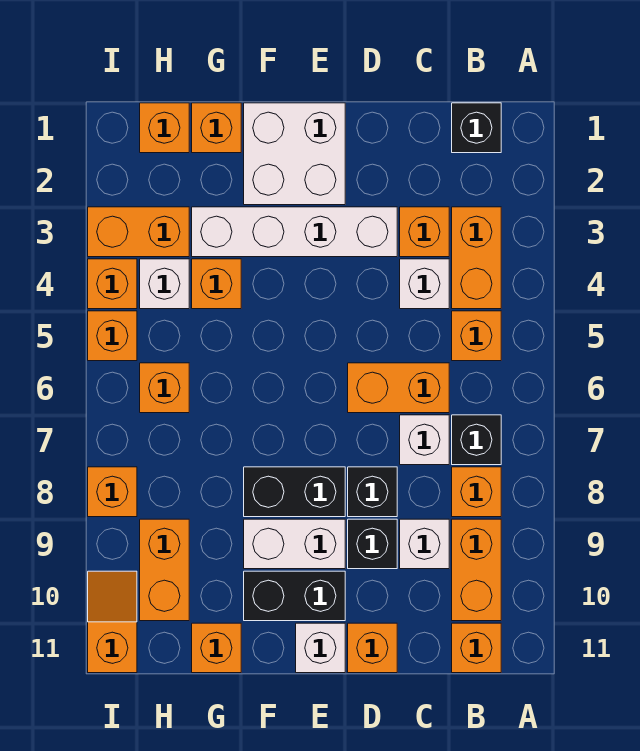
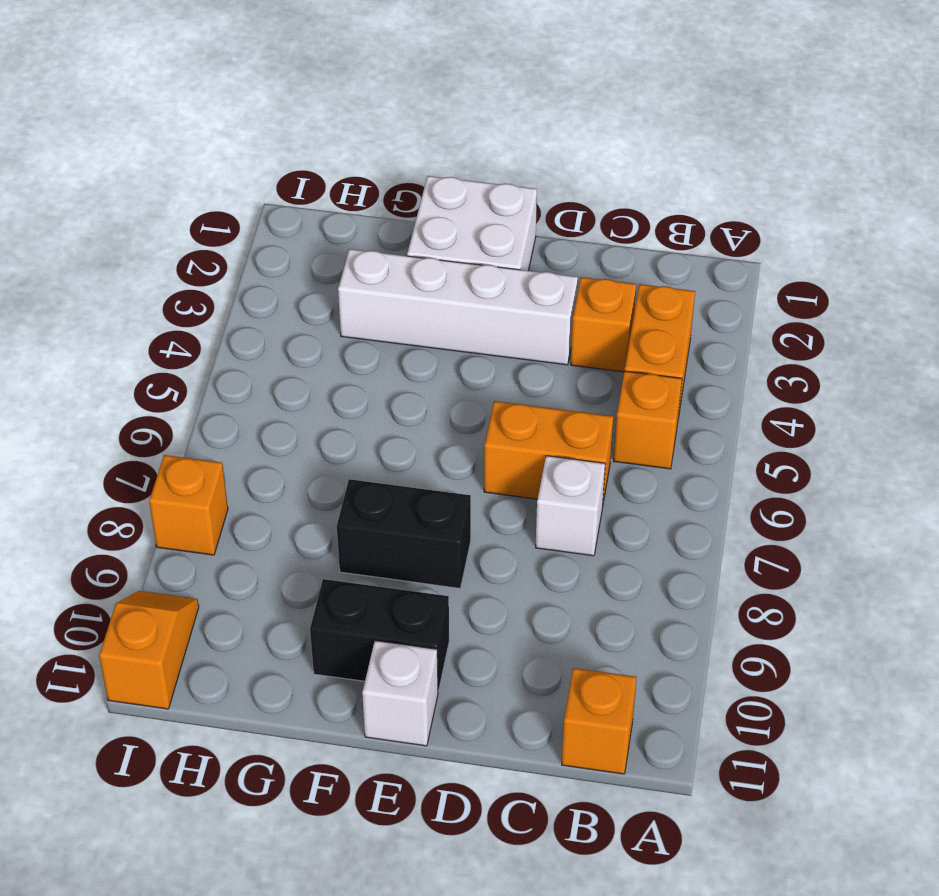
none -> black 1x1 brick [452,103,501,153]
none -> black 1x1 brick [452,415,501,465]
none -> orange 1x1 brick [452,467,501,517]
none -> orange 1x2 brick [452,519,501,621]

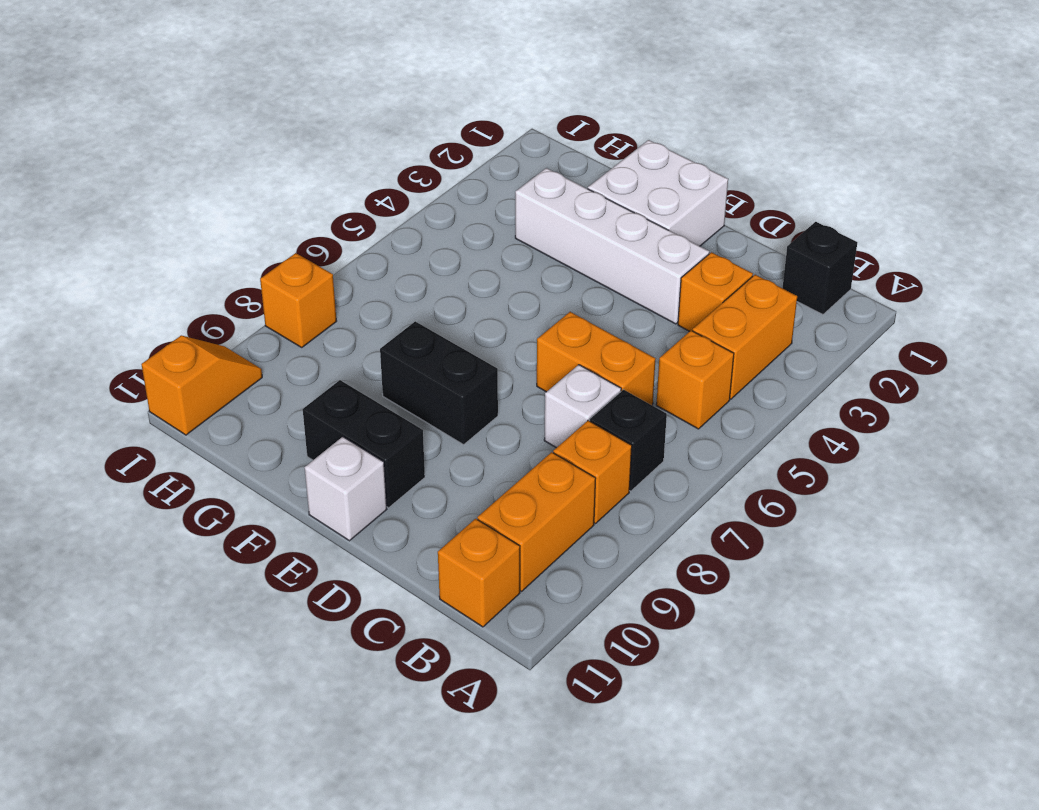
none -> white 1x1 brick [400,259,449,309]
none -> white 1x1 brick [400,519,449,569]
none -> black 1x1 brick [348,467,397,517]
none -> black 1x1 brick [348,519,397,569]

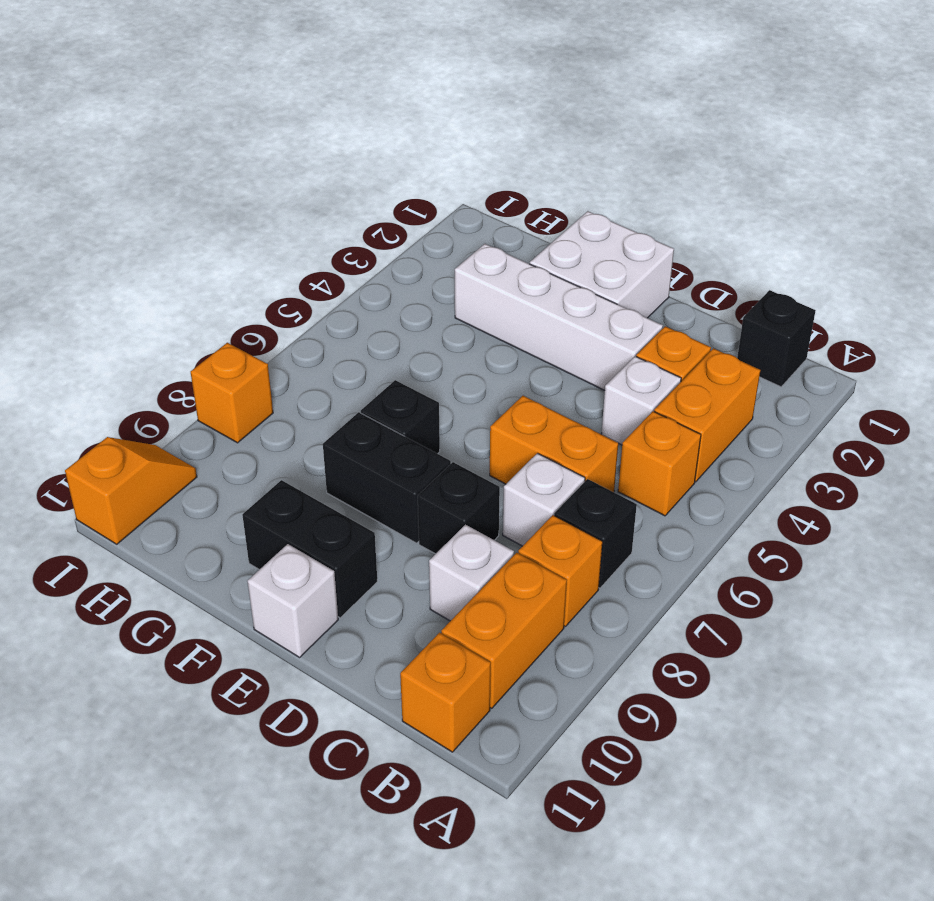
black 1x1 brick [361,380,440,454] -> black 1x1 brick moved to [348,519,397,569]
none -> orange 1x1 brick [348,623,397,673]
none -> white 1x2 brick [244,519,345,569]
none -> orange 1x1 brick [192,103,241,153]
none -> orange 1x1 brick [192,259,241,309]

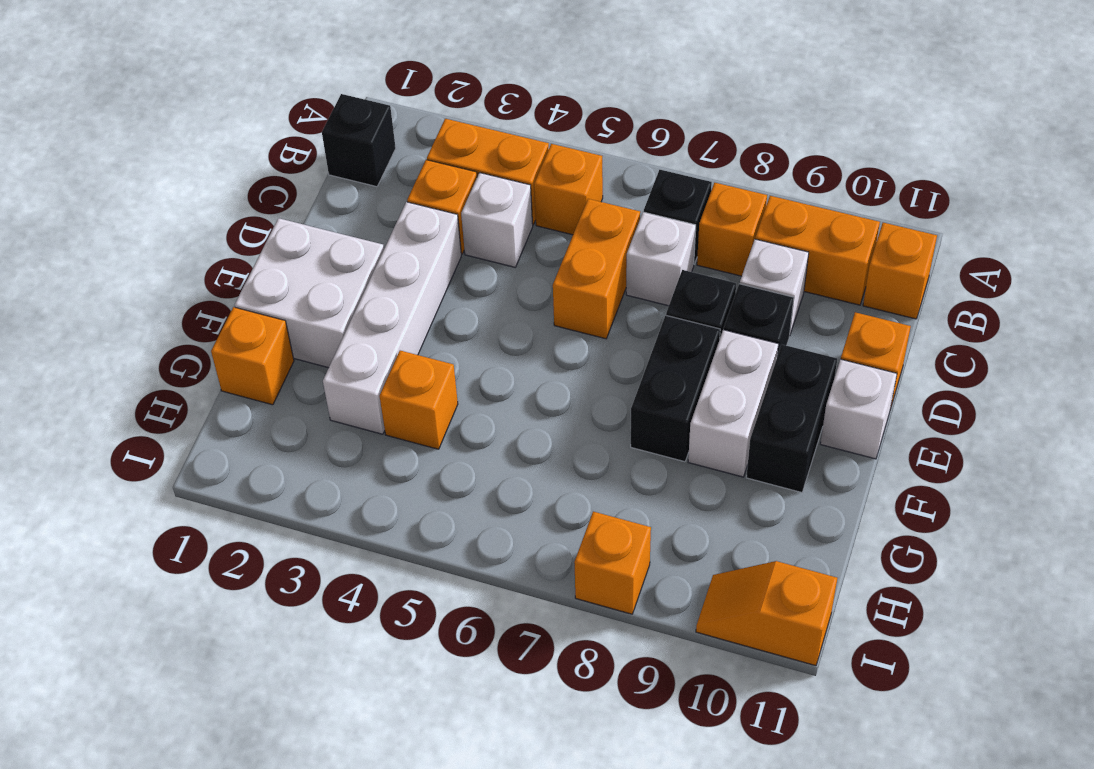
none -> orange 1x1 brick [192,623,241,673]
none -> orange 1x1 brick [140,103,189,153]
none -> orange 1x2 brick [88,207,189,257]
none -> white 1x1 brick [140,259,189,309]

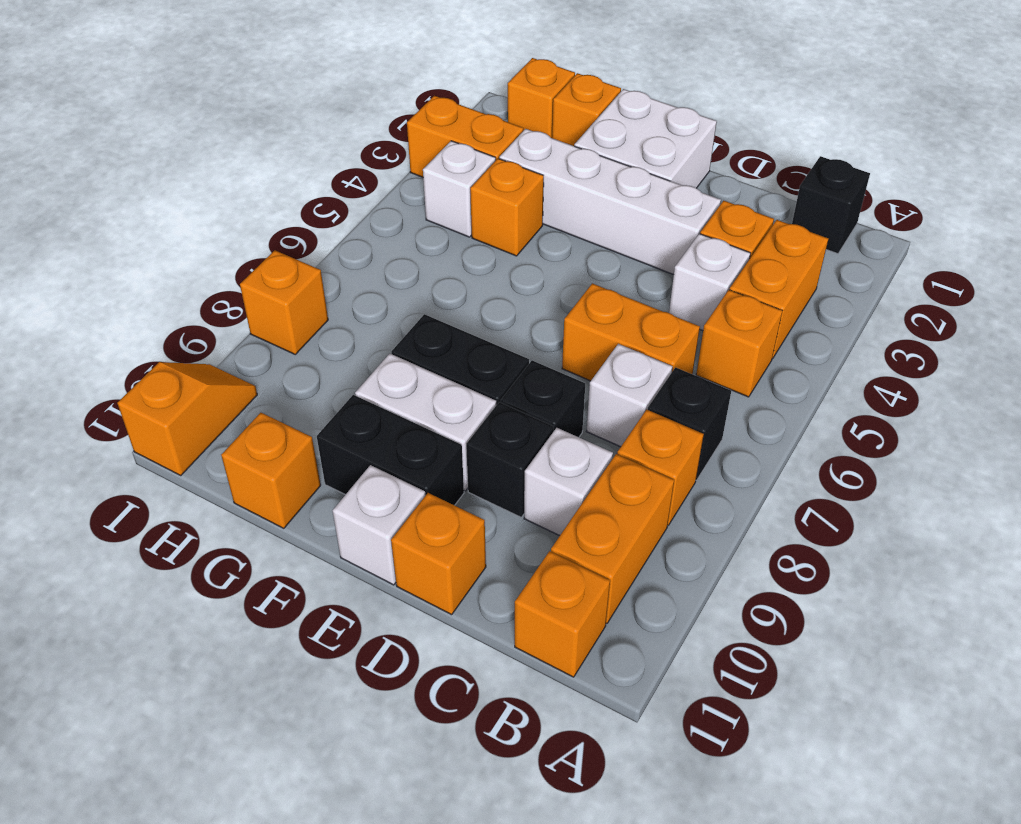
none -> orange 1x1 brick [140,363,189,413]
none -> orange 1x2 brick [140,519,189,621]
none -> orange 1x1 brick [88,259,137,309]
none -> orange 1x1 brick [88,311,137,361]

